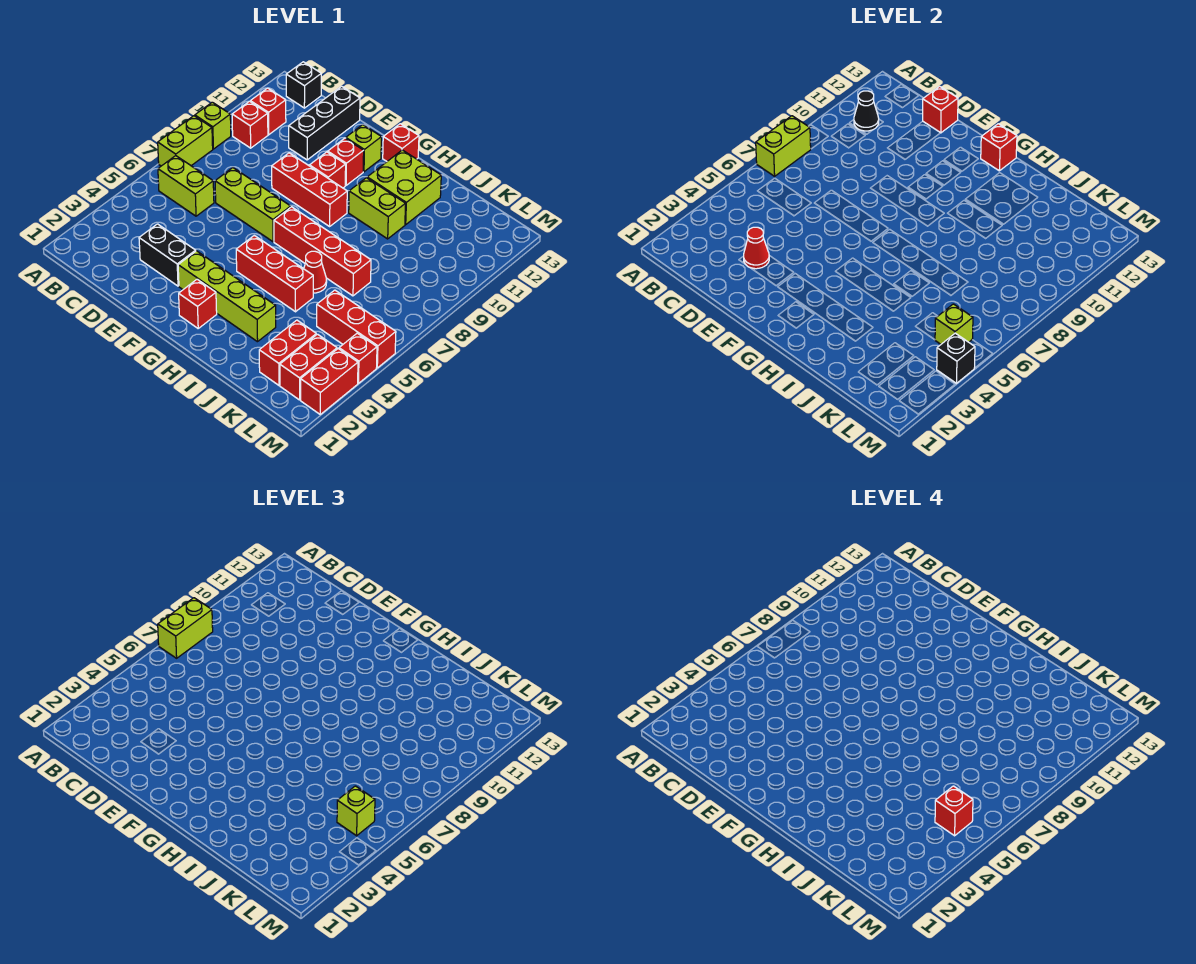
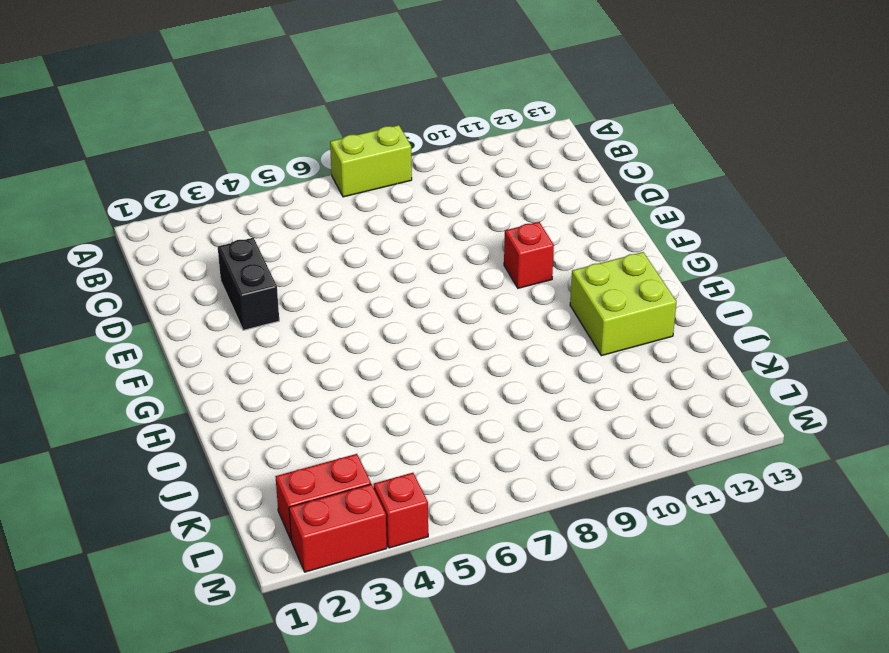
none -> lime 1x1 brick [195,102,231,149]
none -> lime 1x2 brick [158,156,214,216]
none -> red 1x1 brick [232,101,268,148]
none -> red 1x1 brick [250,88,286,135]

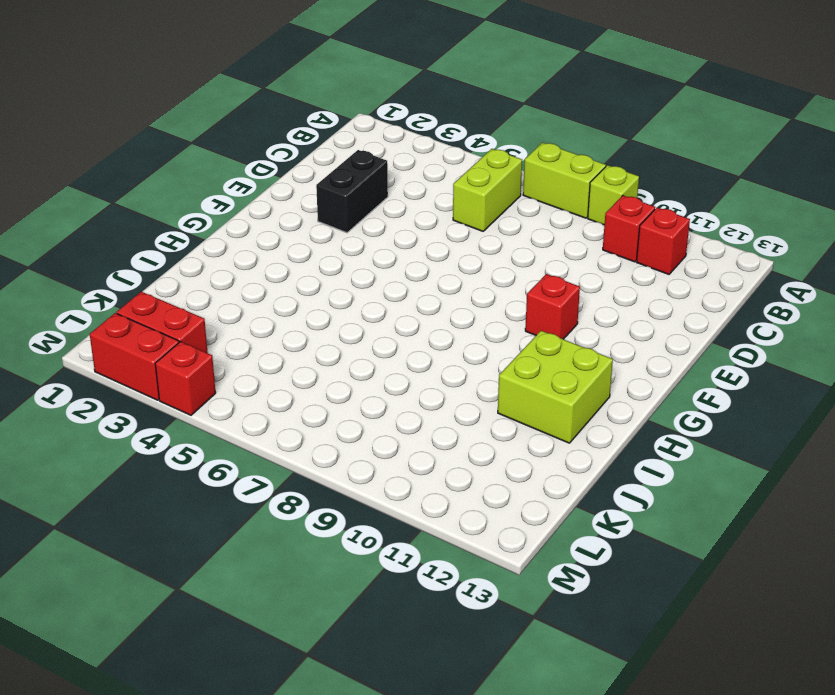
none -> black 1x1 brick [286,62,321,108]
none -> lime 1x3 brick [215,168,291,242]
none -> black 1x3 brick [289,86,360,160]
none -> red 1x3 brick [272,153,347,226]

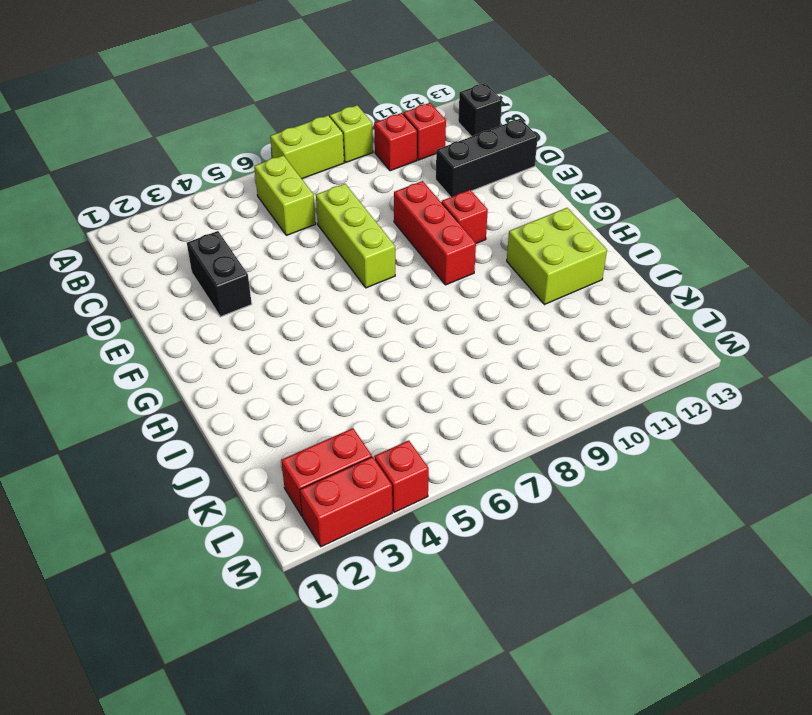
none -> lime 1x4 brick [178,251,276,342]
none -> red 1x1 brick [328,138,364,185]
none -> lime 1x1 brick [346,125,381,172]
none -> red 1x1 brick [179,279,217,328]

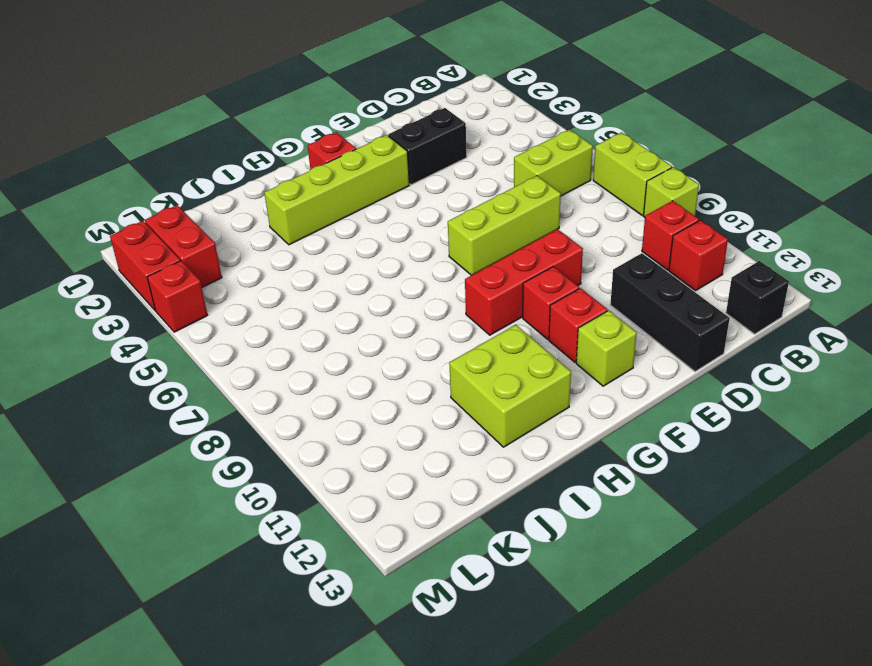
none -> red 1x3 brick [236,235,313,312]
none -> red 1x4 brick [274,207,371,296]
none -> red 1x1 brick [383,124,419,161]
none -> lime 1x2 brick [349,178,406,239]

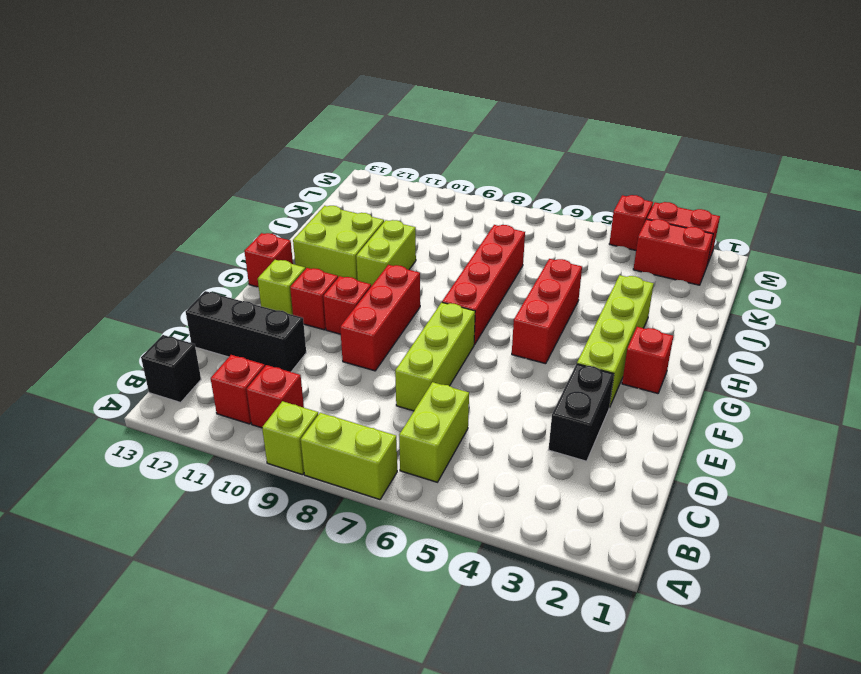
none -> red 1x1 cone [304,251,327,293]
none -> red 1x2 brick [259,320,316,385]
none -> red 1x3 brick [317,290,396,368]
none -> lime 1x2 brick [756,116,811,176]

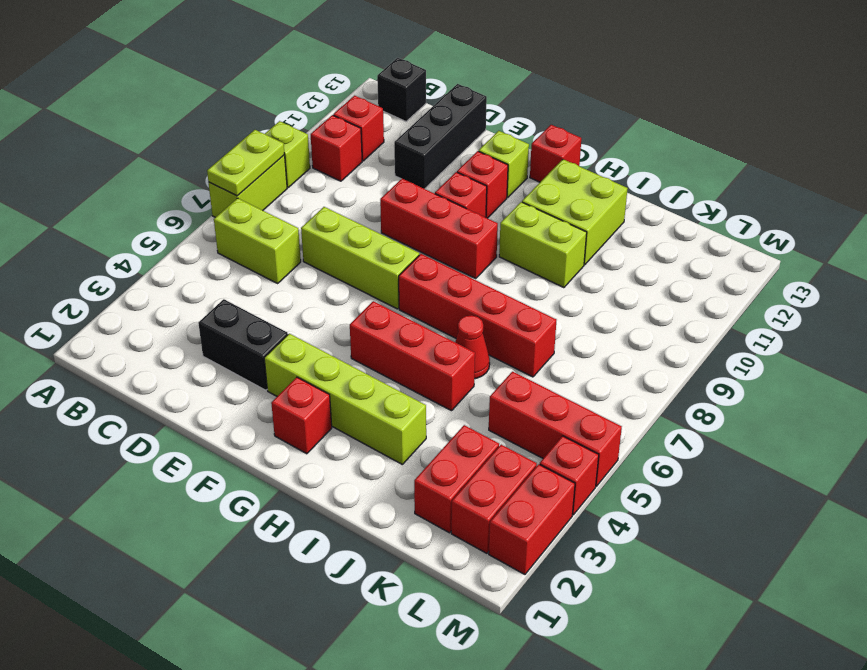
lime 1x2 plate [207,130,285,196] -> lime 1x2 brick [756,116,811,176]
none -> black 1x1 cone [854,91,879,131]
none -> red 1x1 cone [744,227,769,269]
none -> red 1x1 brick [923,86,958,133]
none -> red 1x1 brick [981,124,1017,171]

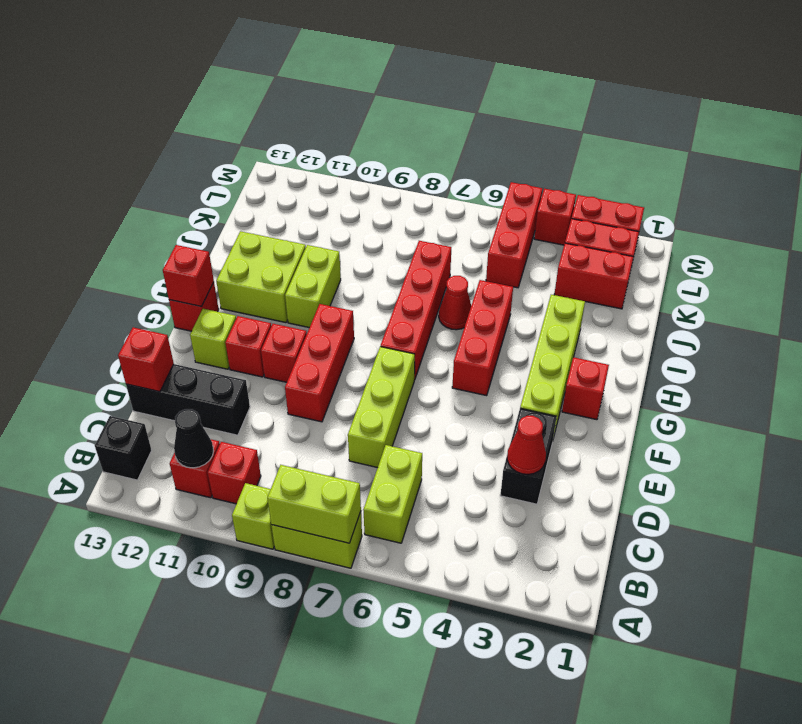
none -> lime 1x1 brick [935,304,973,344]
none -> black 1x1 brick [937,333,975,383]
none -> lime 1x2 brick [158,598,213,658]
none -> lime 1x1 brick [337,786,375,836]

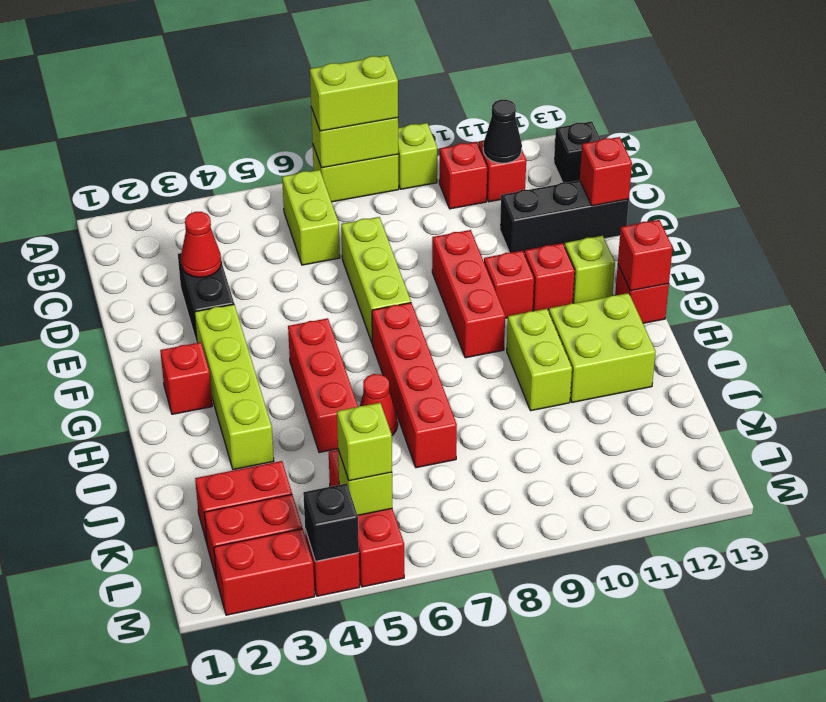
none -> red 1x1 brick [935,786,973,836]

